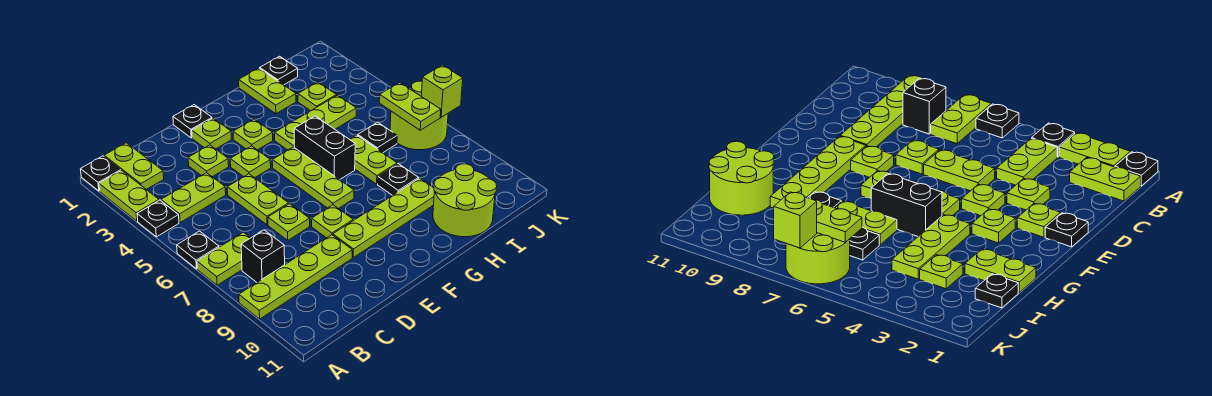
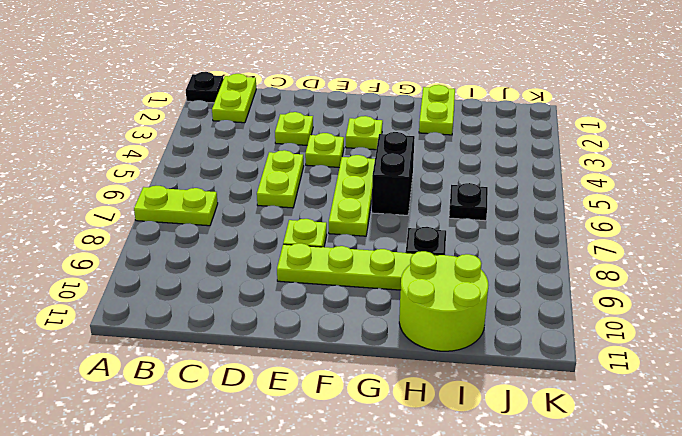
none -> lime 1x2 plate [99,170,159,221]
none -> black 1x1 plate [137,200,179,237]
none -> black 1x1 plate [177,231,219,269]
none -> lime 1x4 plate [239,235,352,319]

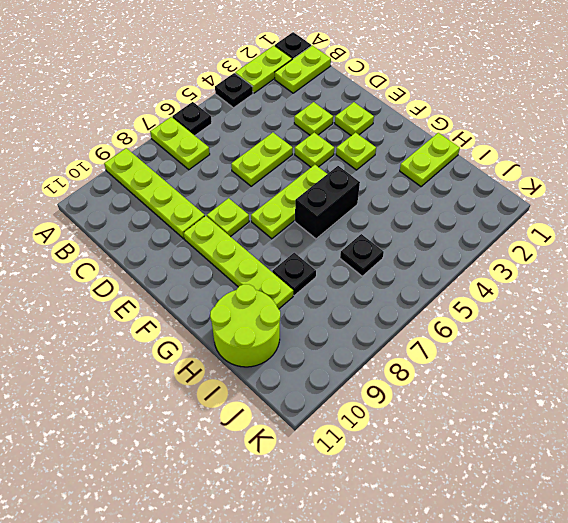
none -> lime 1x2 plate [161,173,226,222]
none -> black 1x1 brick [241,230,285,282]
none -> lime 1x1 plate [268,204,310,240]
none -> black 1x1 plate [173,105,212,138]

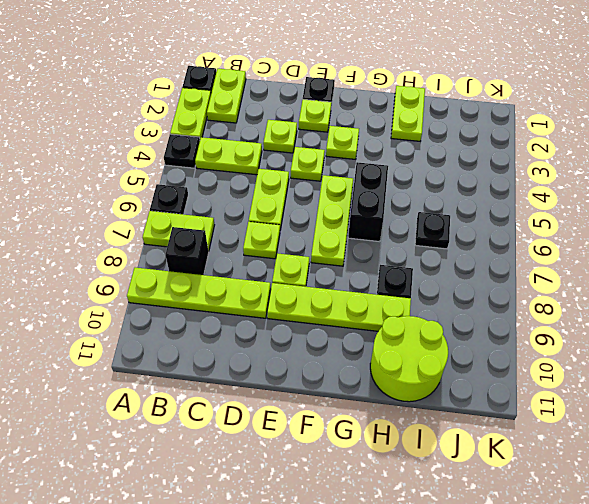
none -> lime 1x3 plate [275,95,356,150]
none -> lime 1x2 plate [350,135,397,184]
none -> black 1x1 plate [260,56,298,85]
none -> lime 1x1 plate [298,82,337,111]

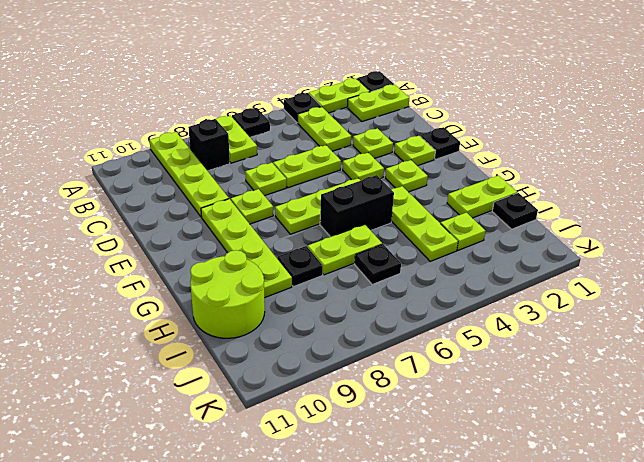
none -> lime 2x2 round brick [390,81,448,150]
none -> lime 1x2 plate [379,83,441,130]
none -> lime 1x1 brick [421,65,463,117]

